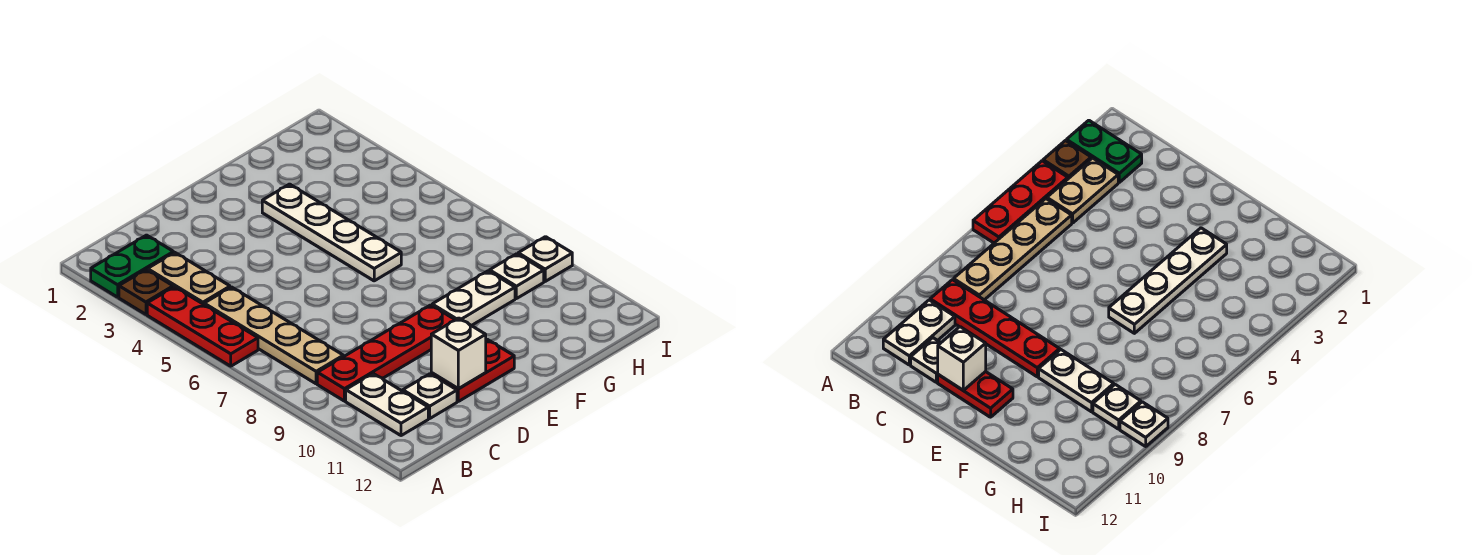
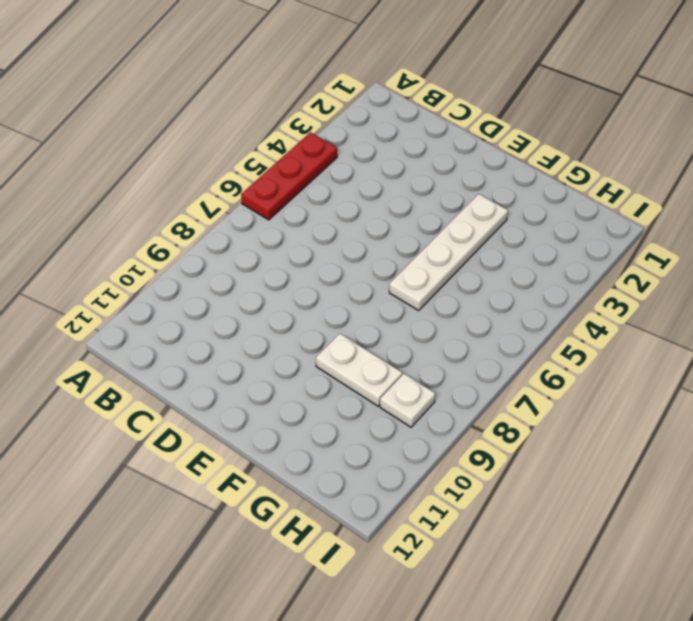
none -> green 1x2 plate [91,235,174,297]
none -> brown 1x1 plate [119,270,173,314]
none -> tan 1x2 plate [148,253,230,304]

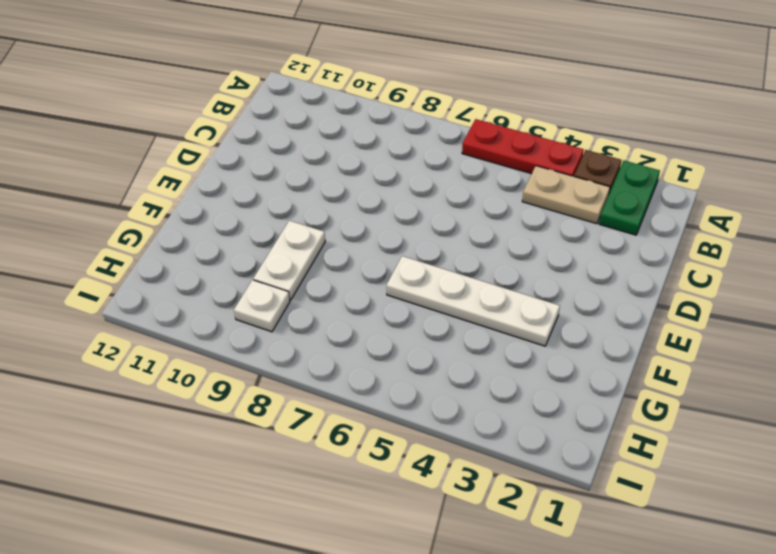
none -> tan 1x4 plate [204,287,343,384]
none -> red 1x4 plate [317,305,455,401]
none -> white 1x2 plate [346,374,428,436]

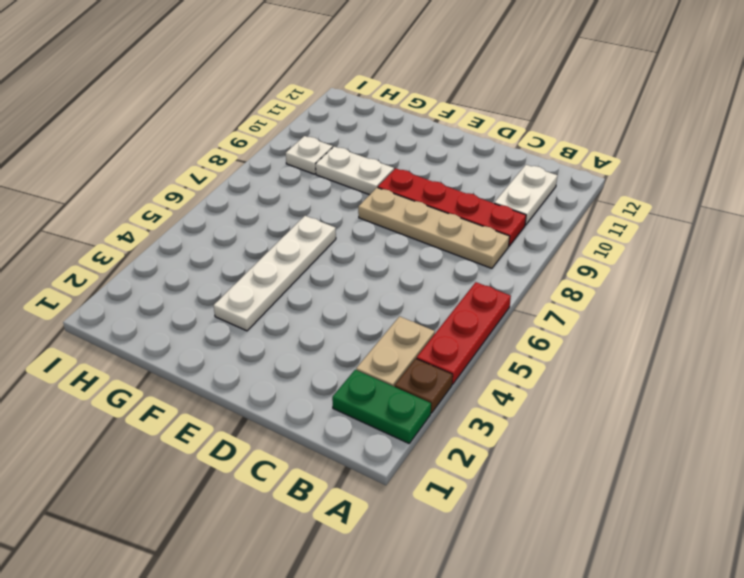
tan 1x4 plate [358,187,510,268] -> tan 1x4 plate turned to [204,287,343,384]
none -> white 1x1 plate [403,374,457,418]
none -> red 1x2 plate [431,340,514,401]
none -> white 1x1 plate [518,237,572,281]

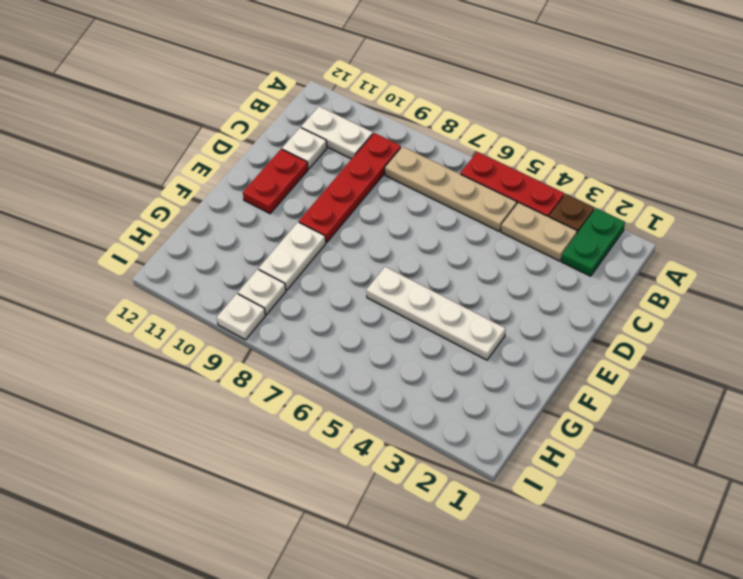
none -> white 1x1 brick [431,318,486,389]

